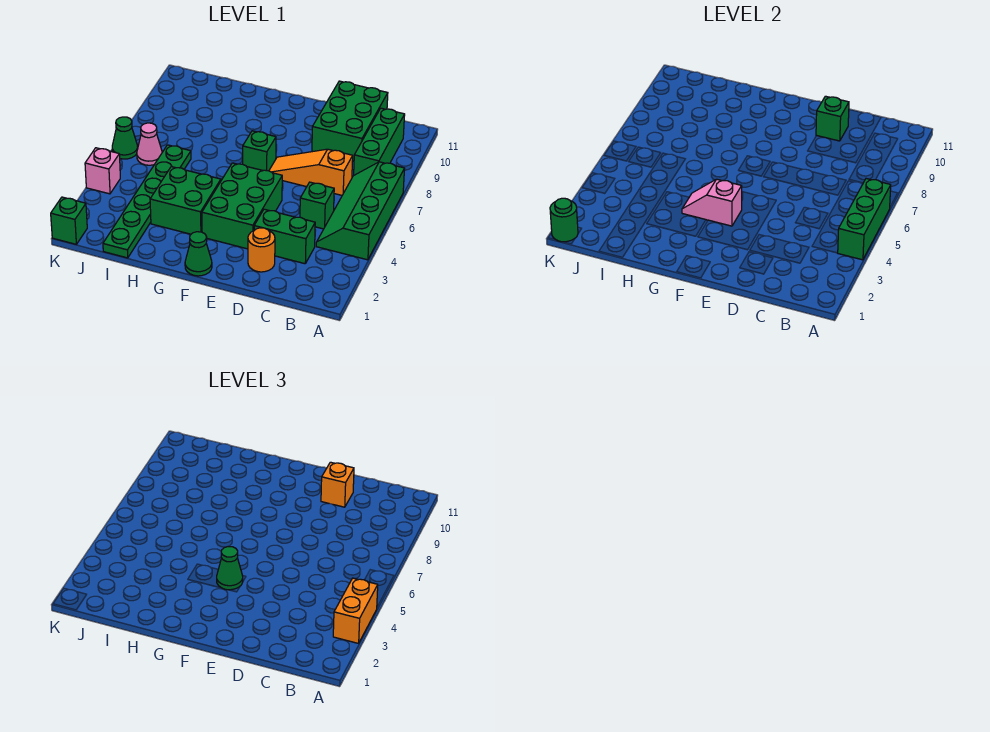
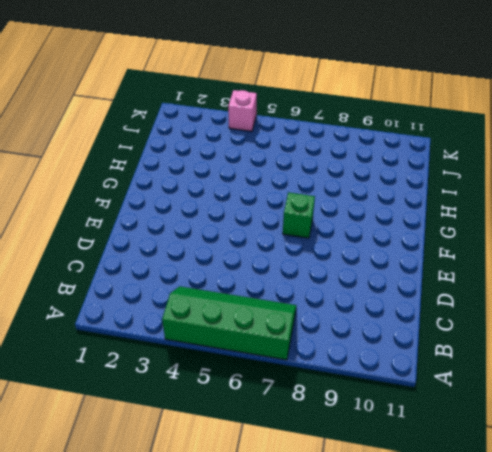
none -> green 1x3 brick [354,108,405,175]
none -> green 1x2 brick [254,209,315,264]
none -> green 1x1 brick [300,182,334,229]

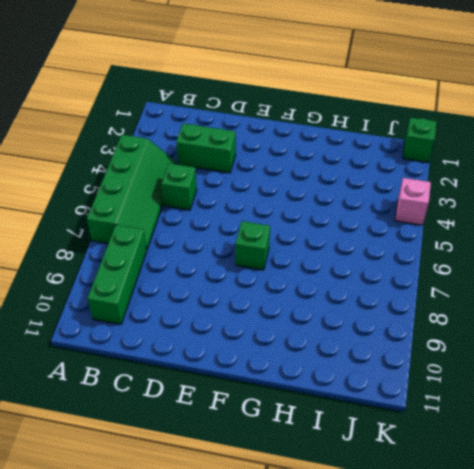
none -> orange 1x3 slope [269,149,353,195]
none -> green 2x3 brick [312,81,388,161]
none -> orange 1x1 round brick [248,228,275,272]

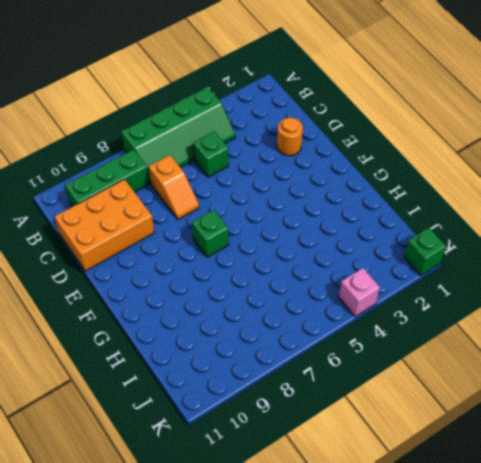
orange 1x2 slope [149,155,199,220] -> orange 1x3 slope [269,149,353,195]
orange 2x3 brick [55,179,154,271] -> green 2x3 brick [312,81,388,161]
none -> green 1x2 brick [254,209,315,264]
none -> green 2x3 brick [202,163,282,249]
none -> green 1x1 cone [185,232,212,276]

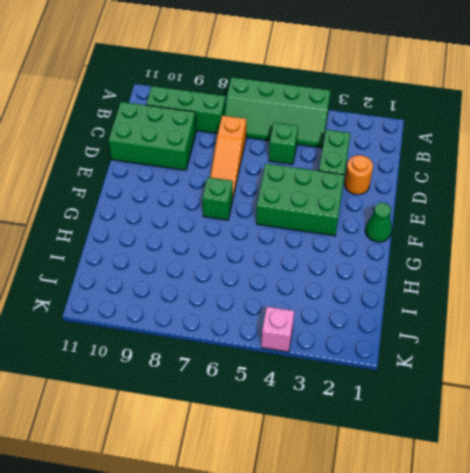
none -> green 2x2 brick [150,167,221,234]
none -> green 1x6 plate [103,145,191,258]
none -> pink 1x1 cone [137,123,162,165]

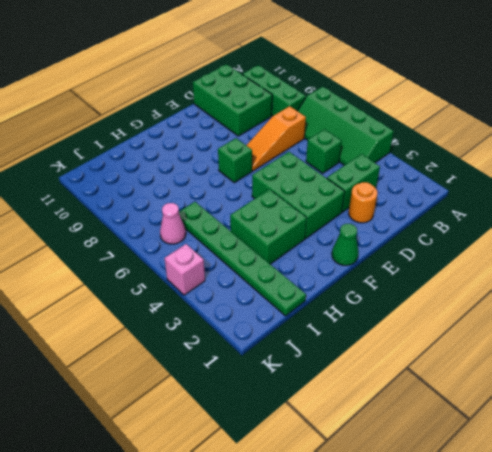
none -> green 1x1 brick [51,197,87,244]
none -> green 1x1 cone [112,117,138,159]
none -> green 1x3 brick [838,179,891,260]

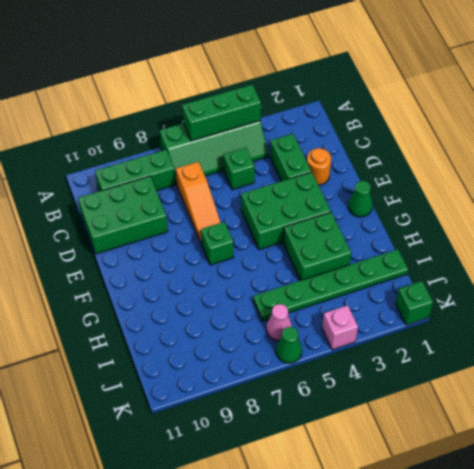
none -> green 1x1 brick [816,96,849,141]
none -> pink 1x2 slope [682,179,742,226]
none -> green 1x1 round brick [550,198,578,242]

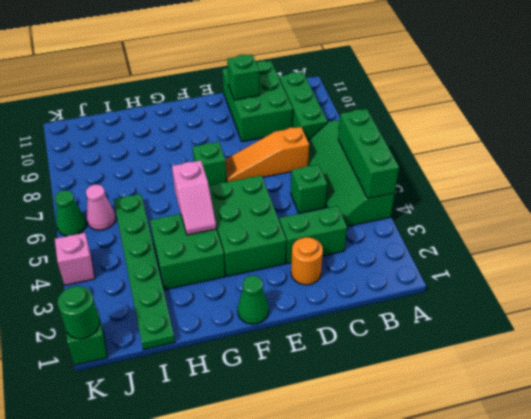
pink 1x2 slope [172,160,216,235] -> pink 1x2 slope turned to [682,179,742,226]
none -> orange 1x2 brick [333,578,378,643]
none -> orange 1x1 brick [321,462,354,507]
none -> green 1x1 cone [217,547,243,590]

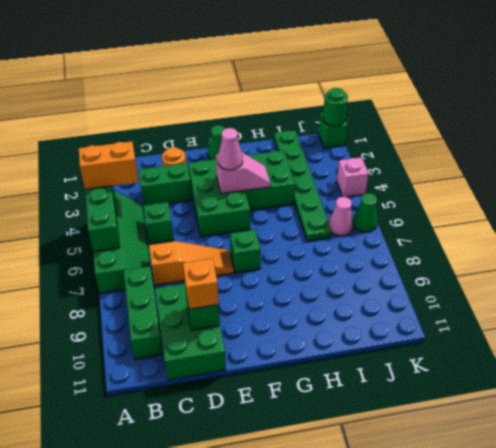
orange 1x2 brick [79,141,138,190] -> orange 1x2 brick turned to [333,578,378,643]
pink 1x1 cone [218,128,243,170] -> green 1x1 cone [217,547,243,590]

